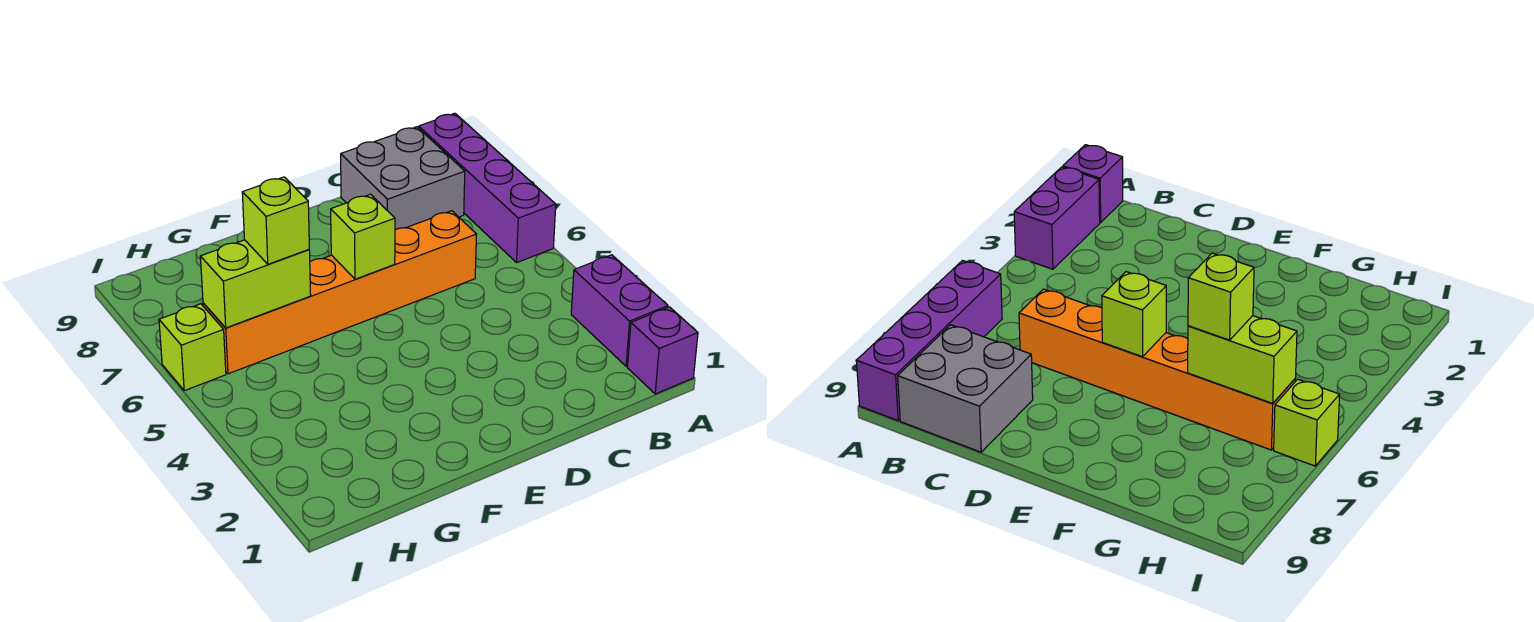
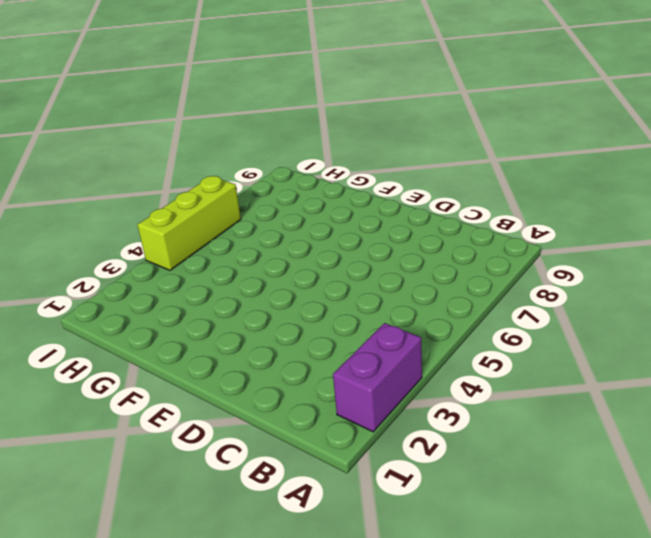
lime 1x3 brick [137,176,241,270] -> lime 1x1 brick [159,304,226,391]
none -> purple 1x1 brick [627,307,698,394]
none -> purple 1x4 brick [419,113,556,262]

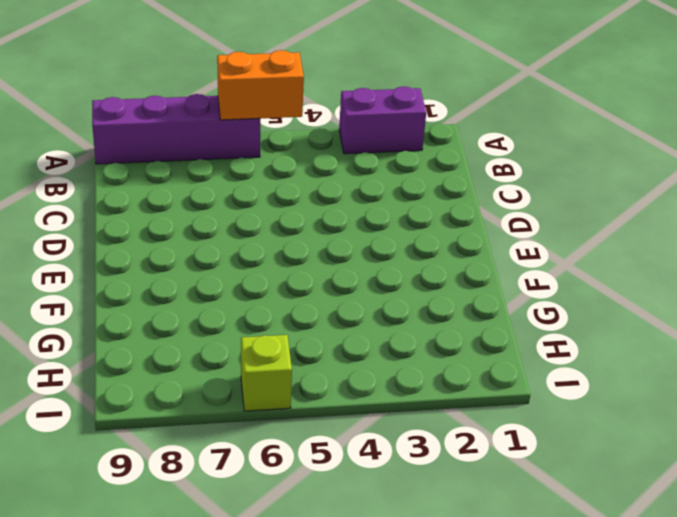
orange 1x2 brick [217,50,304,120] -> none
none -> purple 1x1 brick [627,307,698,394]
none -> grey 2x2 brick [341,127,465,230]

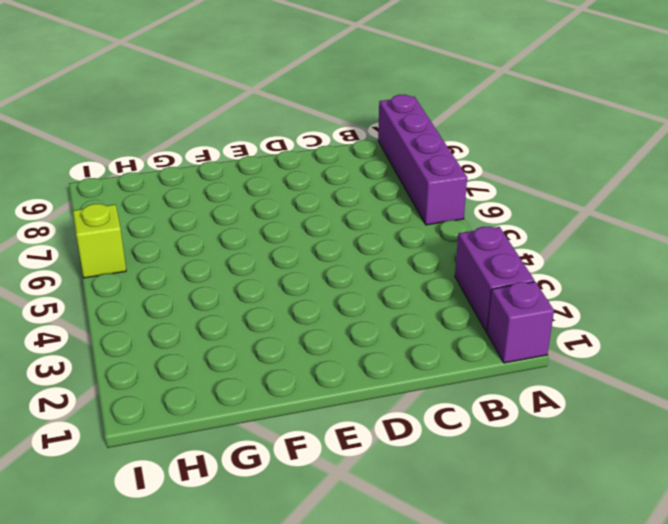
none -> grey 2x2 brick [341,127,465,230]
none -> orange 1x6 brick [203,211,476,374]

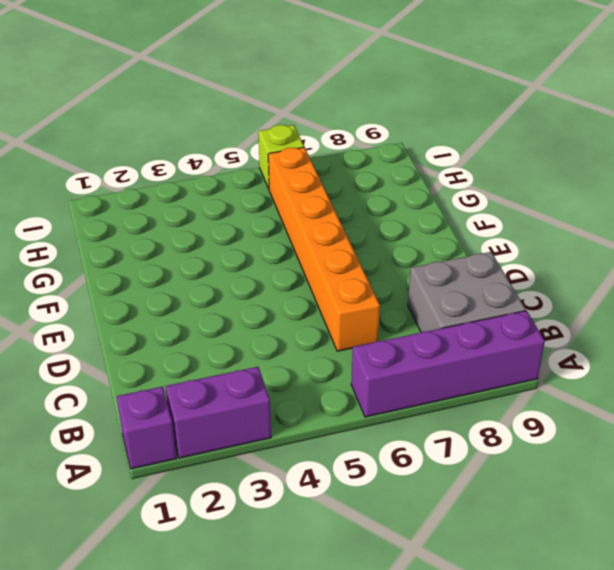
none -> lime 1x1 brick [331,194,395,279]
none -> lime 1x2 brick [200,240,311,328]

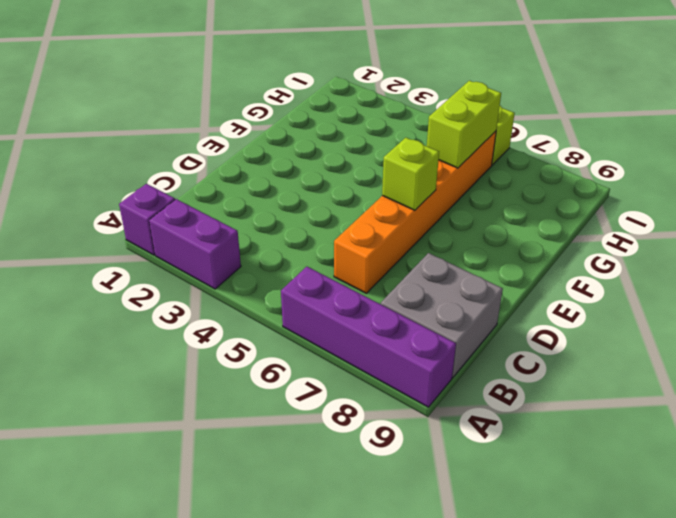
none -> lime 1x1 brick [242,177,309,264]

